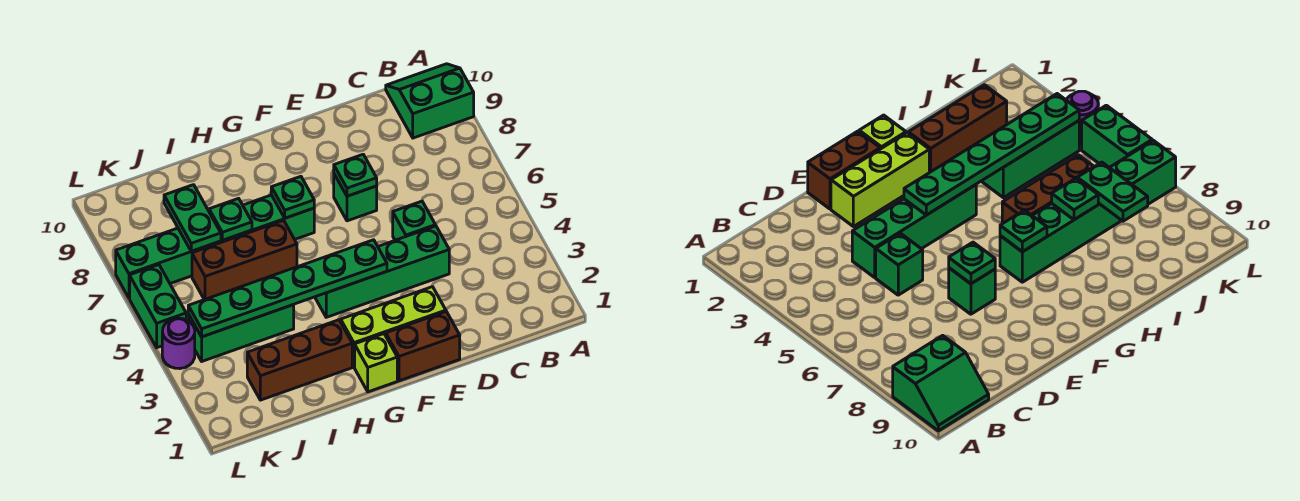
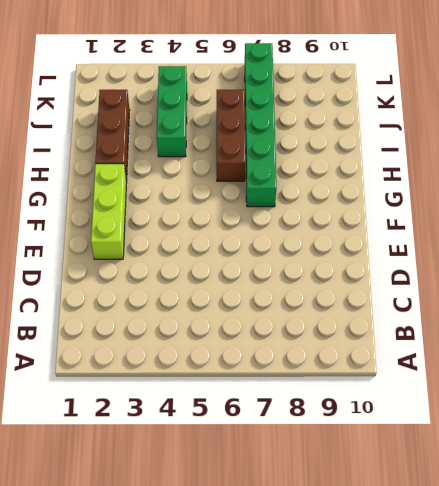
none -> green 2x2 slope [386,64,474,138]
none -> green 1x4 brick [315,226,449,317]
none -> green 1x1 brick [393,201,436,240]

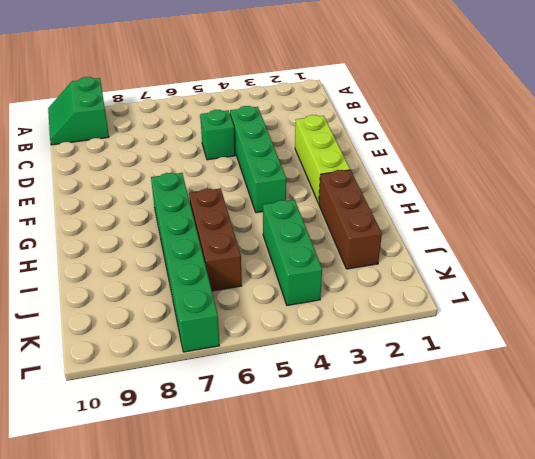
none -> brown 1x2 brick [386,312,460,381]
none -> green 1x1 brick [334,174,377,221]
none -> lime 1x1 brick [355,334,397,392]

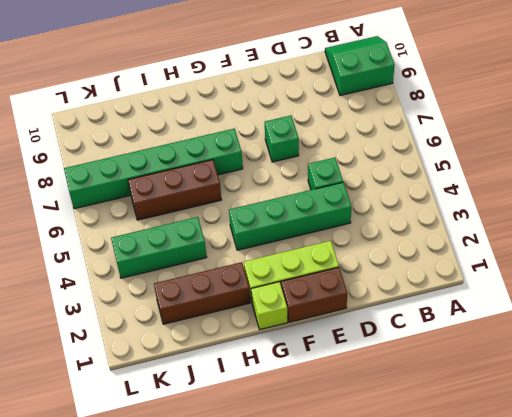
none -> purple 1x1 round brick [162,318,195,369]
none -> green 1x2 brick [130,265,186,348]
none -> green 1x1 plate [334,154,377,196]

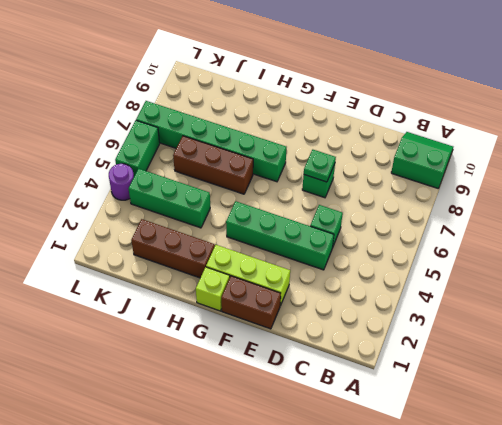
none -> green 1x6 plate [188,240,387,337]
none -> green 1x1 plate [271,176,314,218]
none -> green 1x1 plate [209,198,252,240]

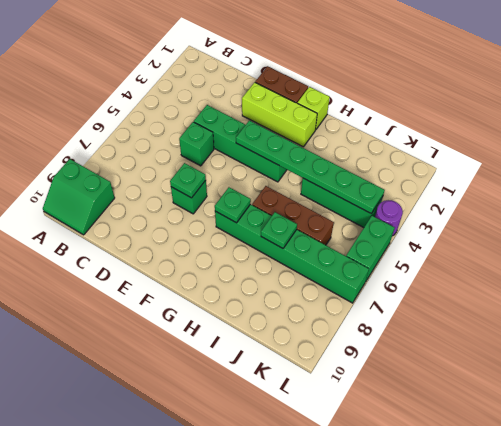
none -> brown 1x3 brick [247,320,352,400]
none -> green 1x2 plate [164,185,221,251]

